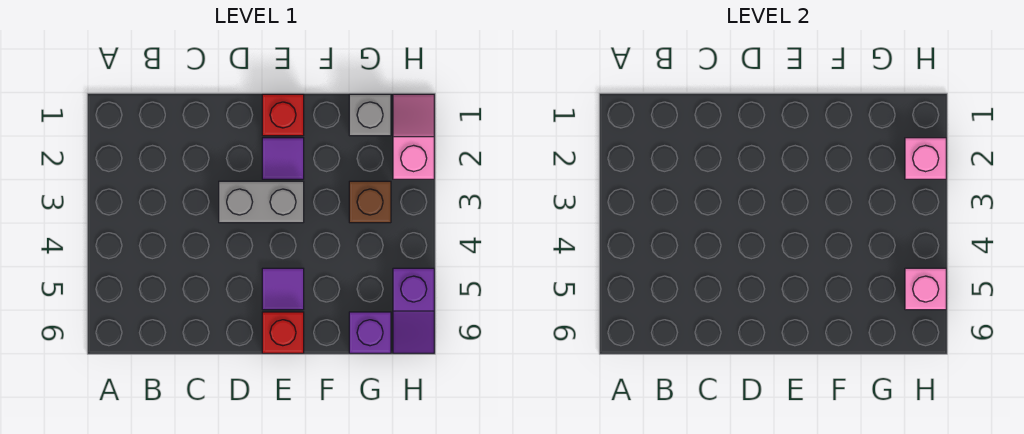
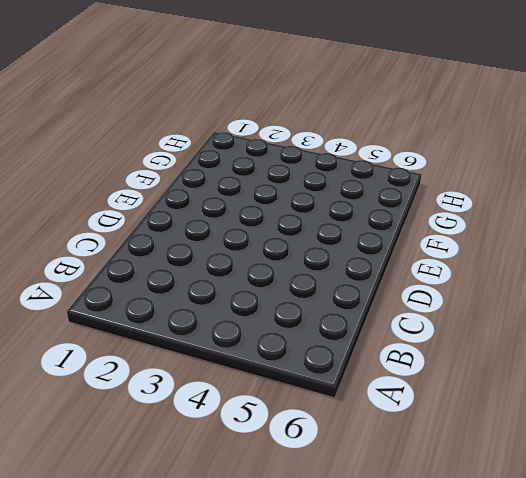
none -> grey 1x2 brick [219,181,304,223]
none -> red 1x1 brick [262,94,304,136]
none -> purple 1x1 tile [262,138,304,179]

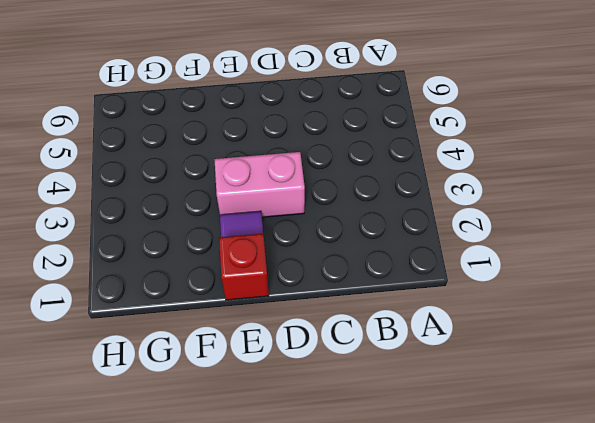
pink 1x2 brick [214,152,305,217] -> grey 1x2 brick [219,181,304,223]
none -> purple 1x1 tile [262,268,304,310]
none -> red 1x1 brick [262,312,304,353]
none -> grey 1x1 brick [349,94,391,136]

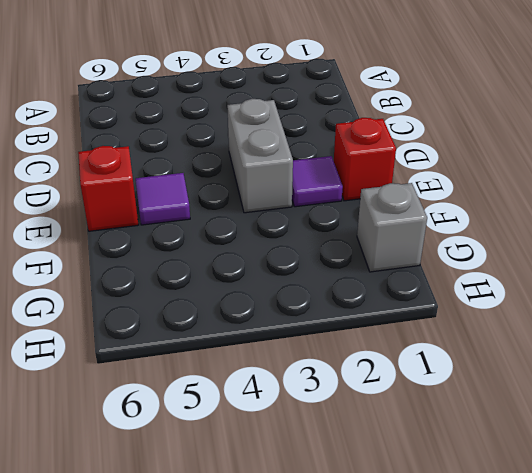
none -> brown 1x1 brick [349,181,391,223]
none -> purple 1x1 brick [349,312,391,353]
none -> pink 1x2 slope [393,94,434,179]

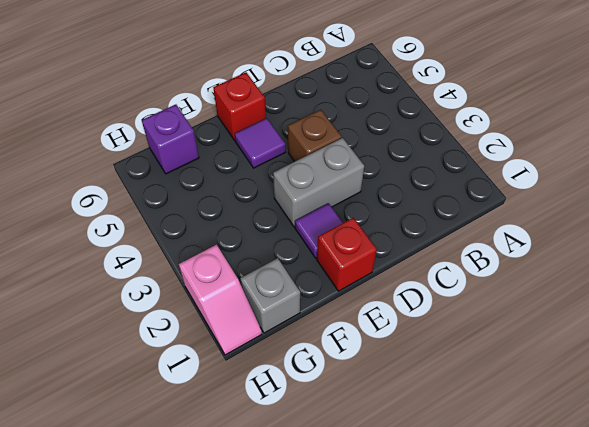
brown 1x1 brick [288,110,342,162] -> brown 1x1 brick moved to [349,181,391,223]
none -> purple 1x2 slope [393,268,434,353]
none -> pink 1x1 brick [905,138,946,179]
none -> pink 1x1 brick [905,268,946,310]

